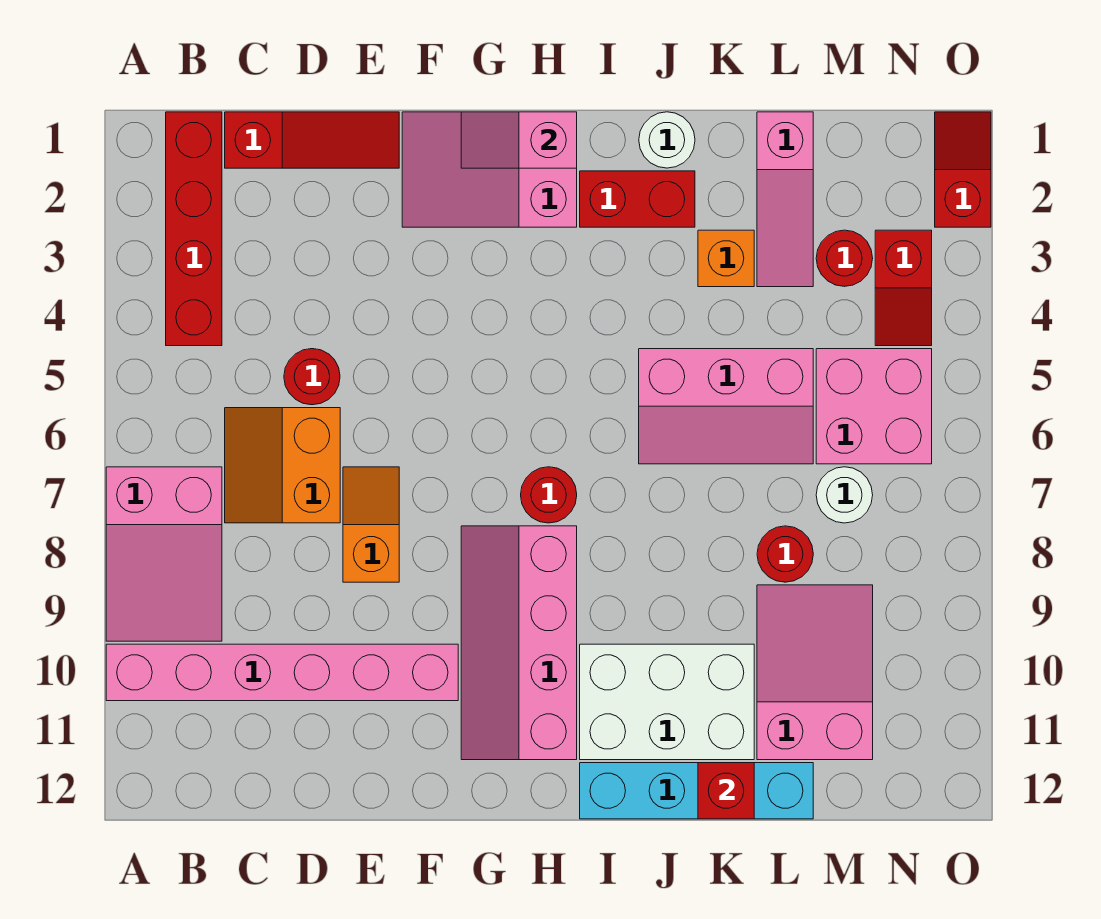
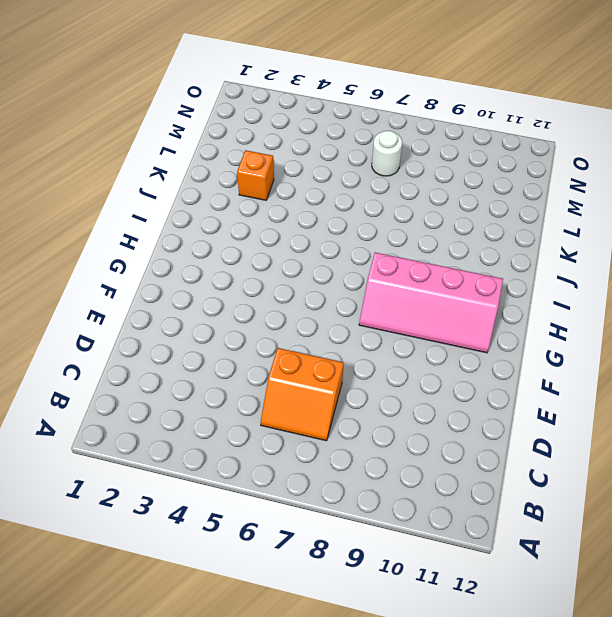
none -> pink 2x3 slope [106,467,222,641]
none -> pink 1x6 brick [106,644,458,701]
none -> red 1x4 brick [166,112,222,346]

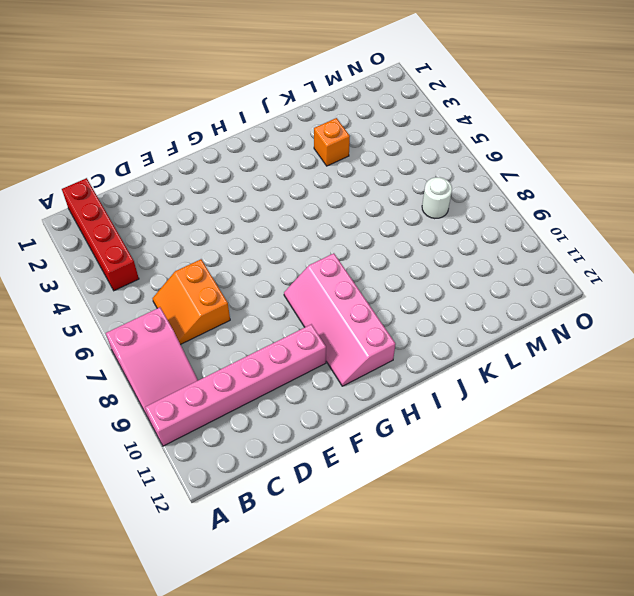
none -> red 1x3 slope [225,112,399,168]
none -> red 1x1 round brick [284,349,340,405]
none -> orange 1x2 slope [343,467,399,582]

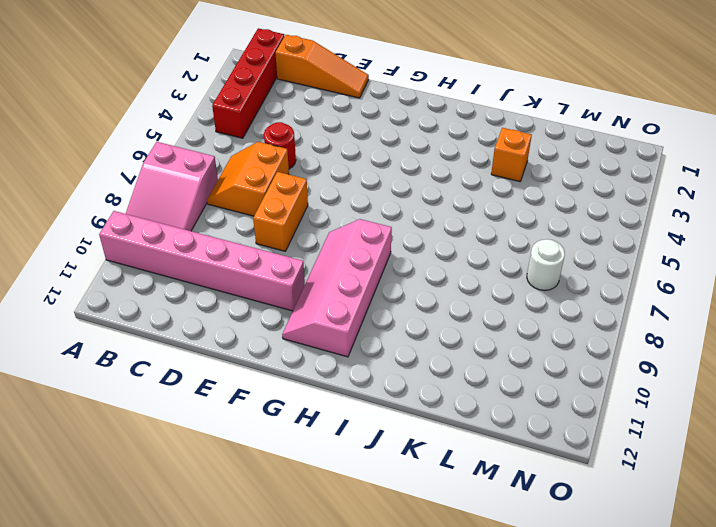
orange 1x3 slope [276,35,369,98] -> red 1x3 slope [225,112,399,168]
orange 1x2 brick [253,172,308,251] -> orange 1x2 slope [343,467,399,582]
none -> pink 2x3 slope [402,112,577,227]
none -> red 1x1 round brick [521,467,577,523]
none -> red 1x2 brick [580,171,695,227]

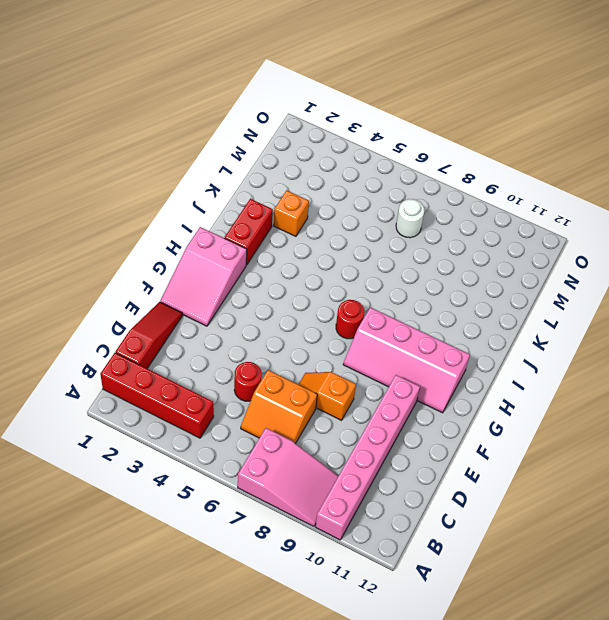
none -> white 2x3 brick [580,644,754,760]
none -> cyan 1x4 brick [580,763,813,819]
none -> white 1x1 round brick [639,112,695,168]

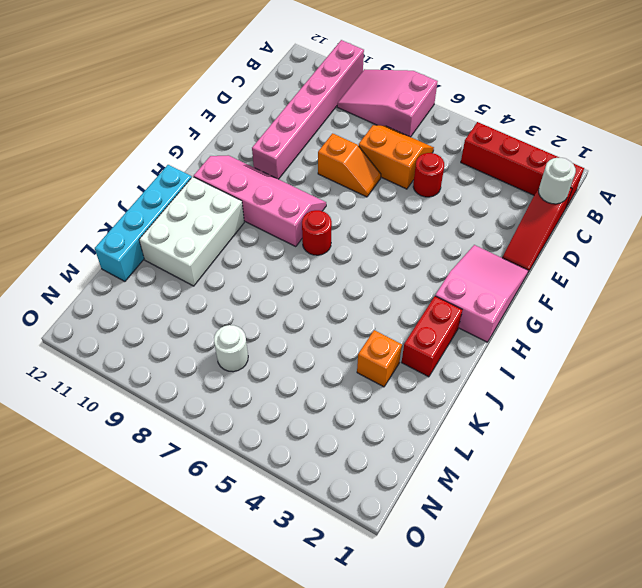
white 1x1 round brick [539,158,576,204] -> white 1x1 round brick moved to [639,112,695,168]
none -> pink 2x3 slope [639,349,813,464]
none -> pink 1x3 slope [757,112,813,287]
none -> red 1x1 round brick [757,526,813,582]

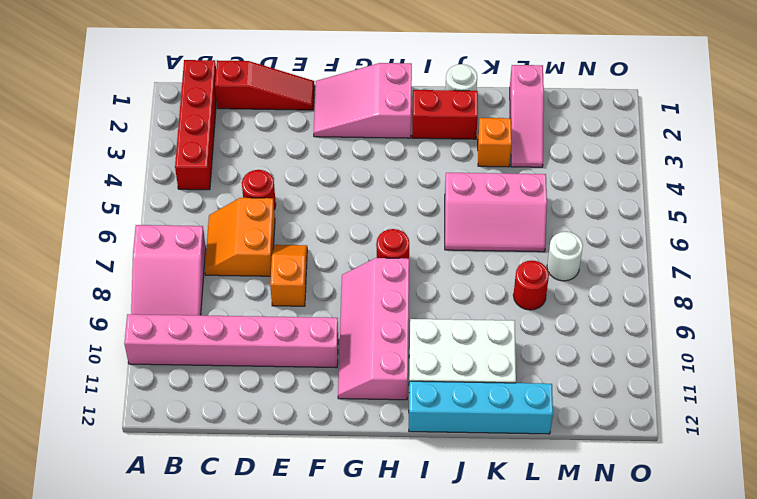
none -> pink 2x3 slope [757,585,873,760]
none -> red 1x1 round brick [816,230,873,286]
none -> pink 2x2 brick [816,349,932,464]

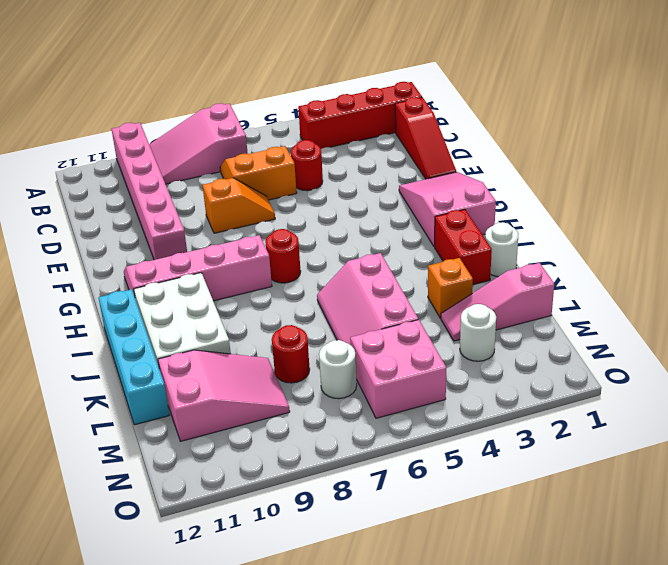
white 1x1 round brick [460,304,496,361] -> red 1x1 round brick [816,230,873,286]
none -> red 1x2 slope [875,230,932,346]
none -> red 1x2 slope [935,112,991,227]
none -> pink 1x2 slope [461,112,577,168]

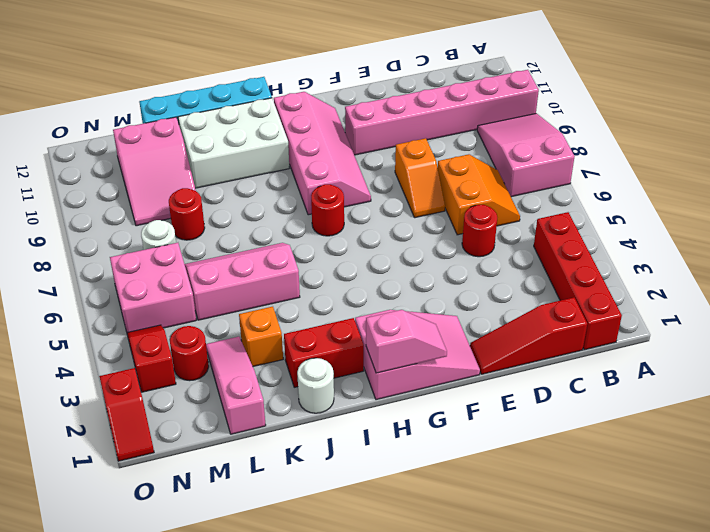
none -> red 1x1 brick [698,763,754,819]

